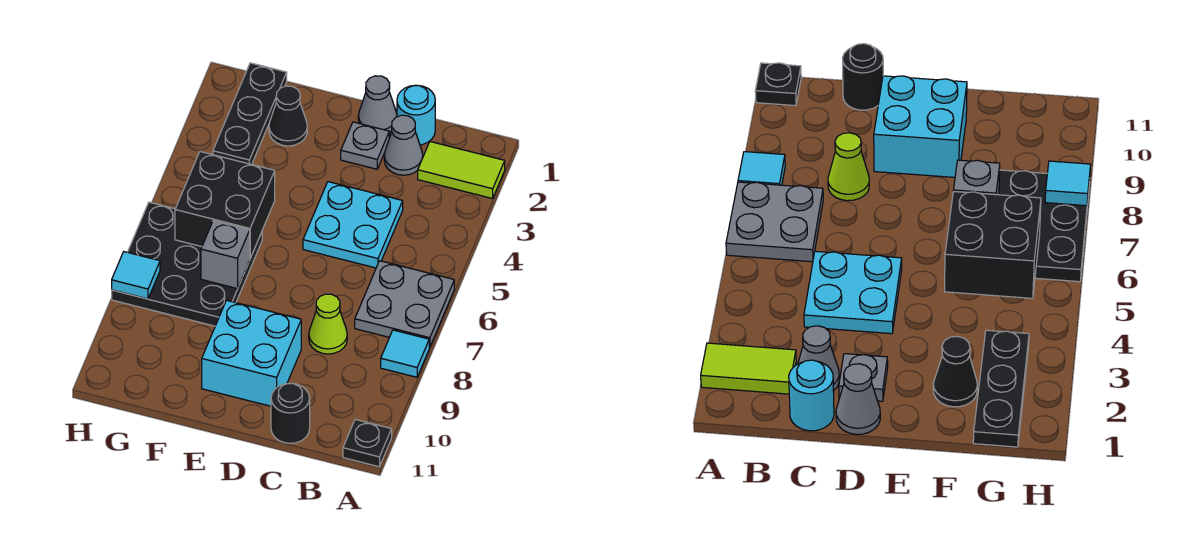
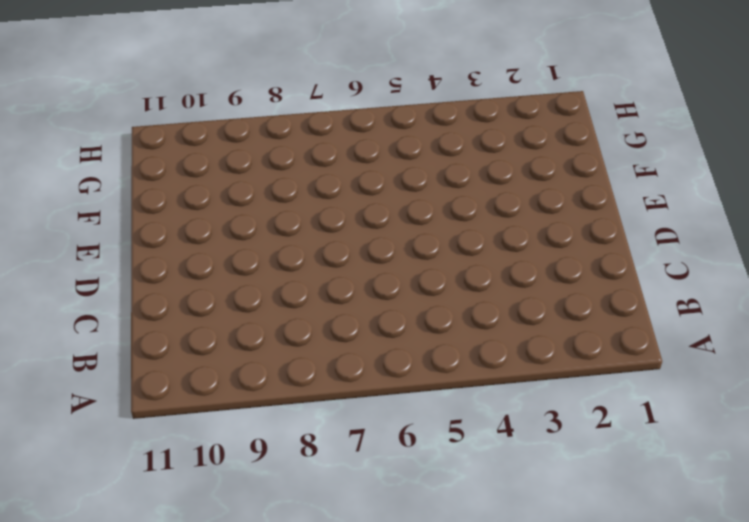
none -> lime 1x2 tile [418,142,505,199]
none -> grey 2x2 plate [355,261,454,348]
none -> cyan 1x1 tile [381,330,429,377]

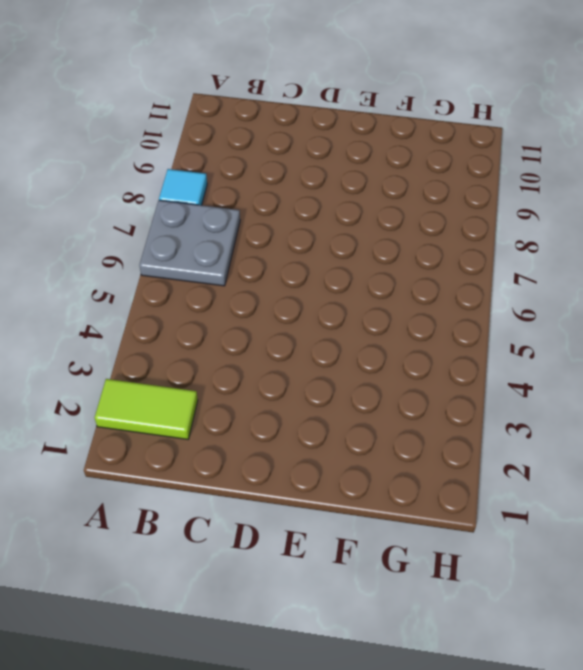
none -> black 1x1 plate [343,419,392,467]
none -> cyan 1x1 round brick [397,85,435,145]
none -> grey 1x1 cone [384,115,423,175]

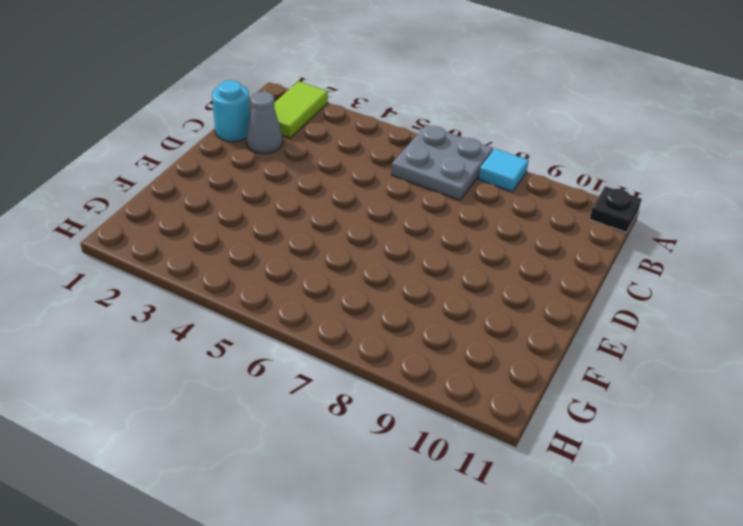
none -> cyan 2x2 plate [303,182,403,268]
none -> lime 1x1 cone [309,294,347,354]
none -> black 1x1 round brick [271,383,310,443]

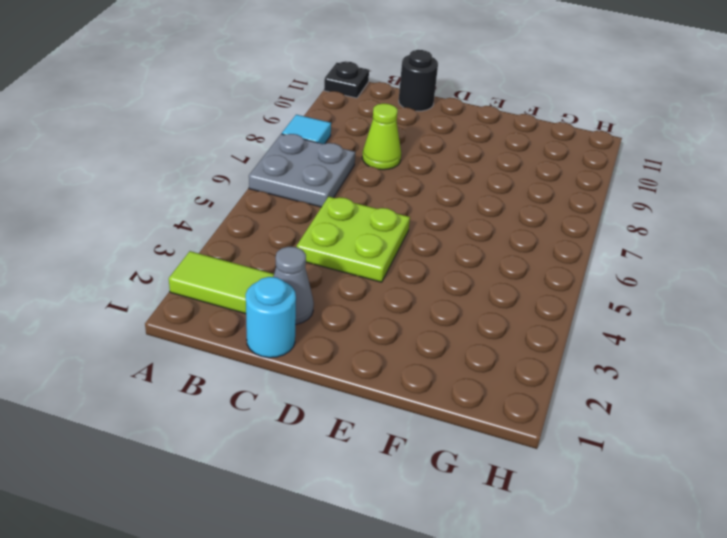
lime 2x2 plate [297,197,410,282] -> cyan 2x2 plate [303,182,403,268]
none -> grey 1x1 cone [358,76,397,133]
none -> grey 1x1 plate [341,122,389,169]
none -> cyan 2x2 brick [202,300,301,406]

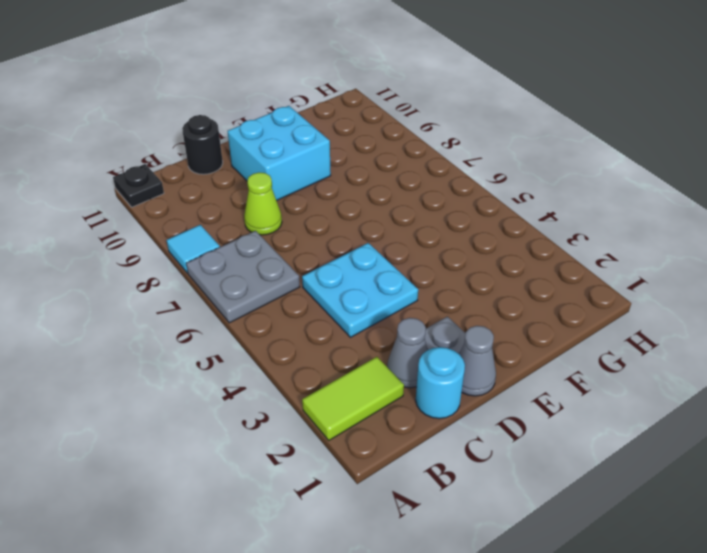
none -> black 1x1 cone [269,86,307,146]
none -> black 3x3 plate [112,202,262,326]
none -> black 1x3 plate [213,63,287,164]

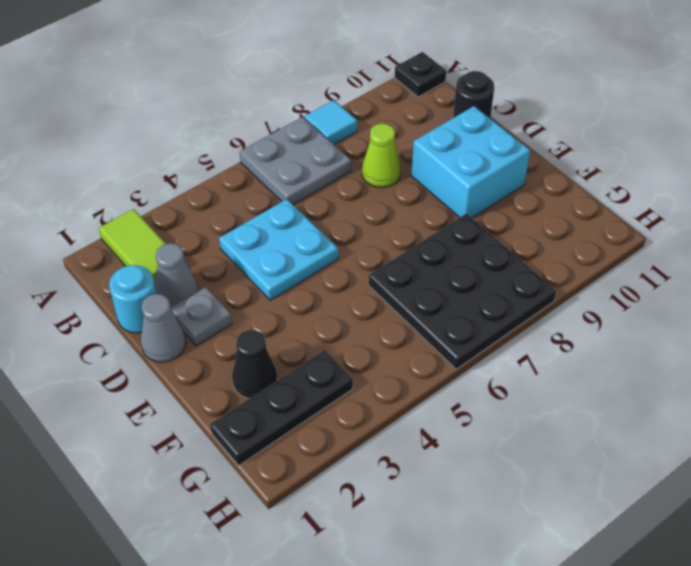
none -> black 2x2 brick [175,152,275,258]
none -> grey 1x1 brick [201,221,250,289]
none -> cyan 1x1 tile [112,252,160,299]

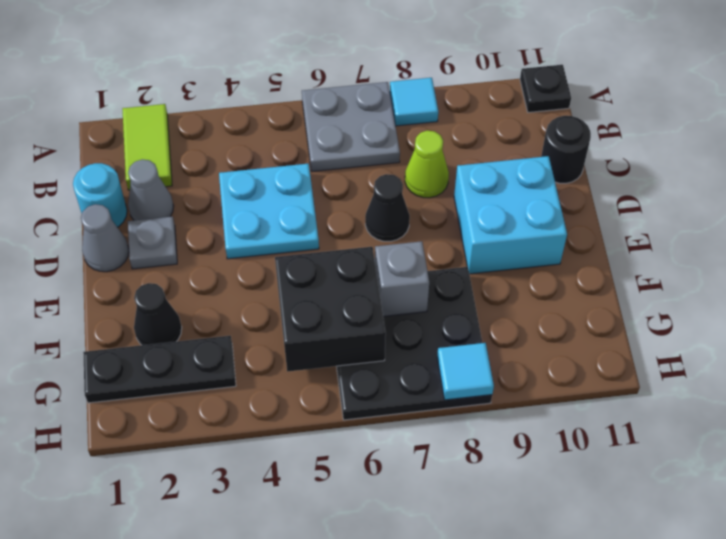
black 1x1 cone [365,174,410,241] -> none

